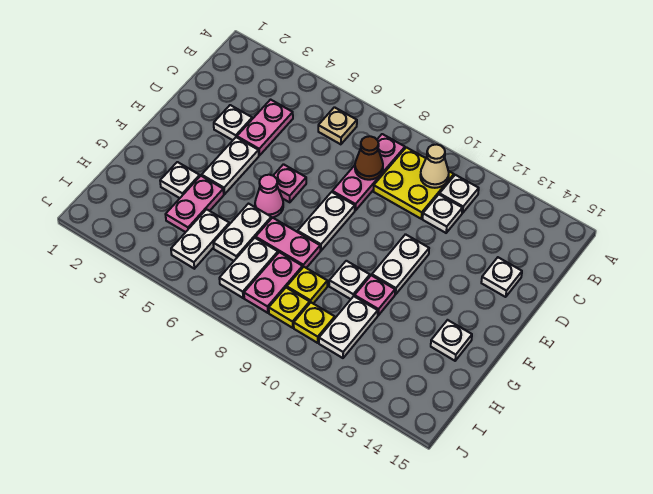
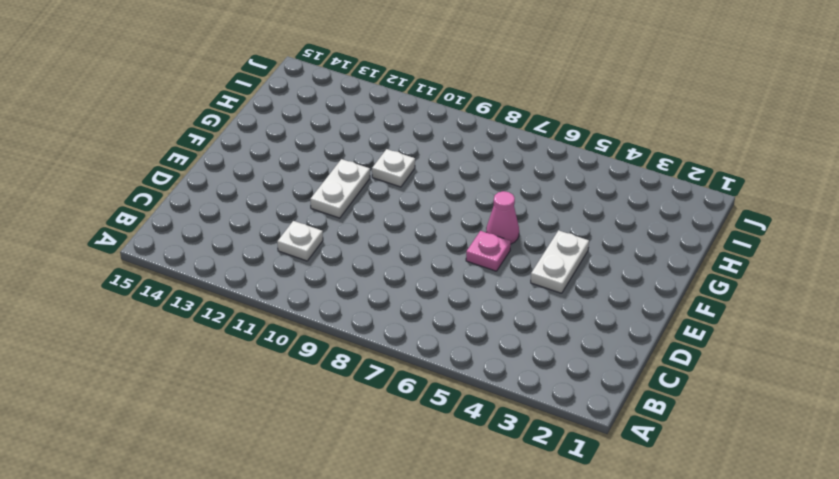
none -> tan 1x1 plate [318,107,357,144]
none -> pink 1x3 plate [332,134,405,210]
none -> yellow 2x2 plate [374,147,454,219]

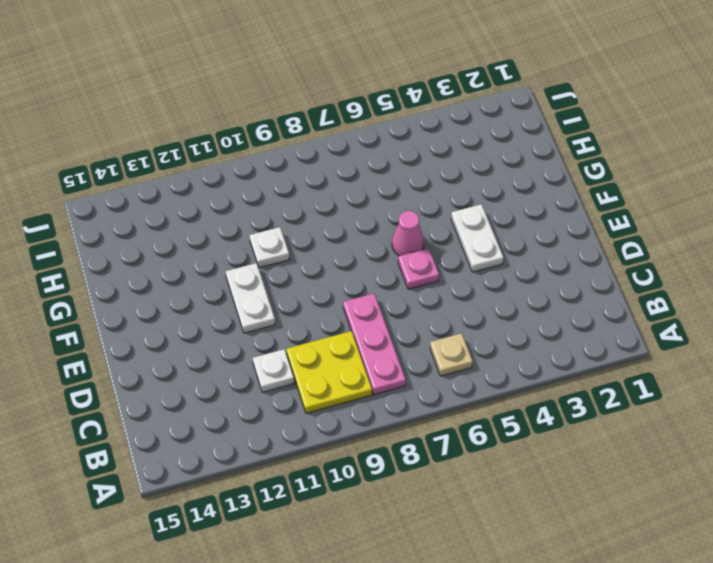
none -> white 1x1 plate [439,175,479,213]
none -> pink 1x2 plate [237,100,293,156]
none -> white 1x1 plate [214,105,252,140]

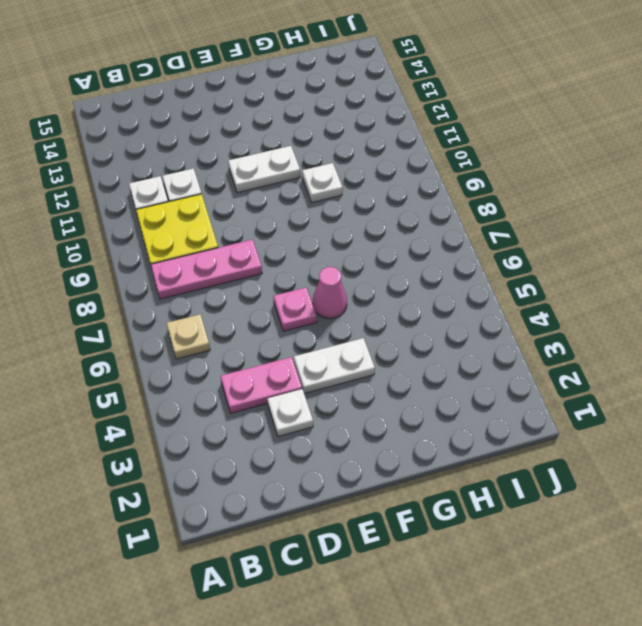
none -> white 1x1 plate [481,257,522,297]
none -> white 1x2 plate [298,192,355,251]
none -> white 1x1 plate [160,162,200,198]

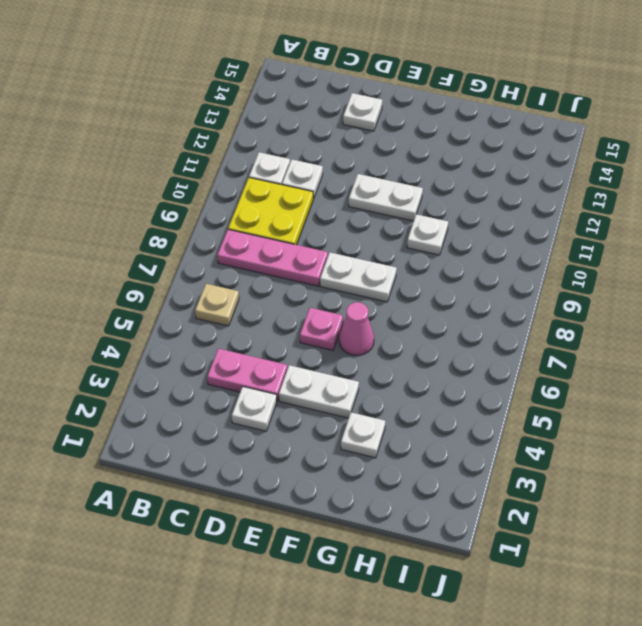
none -> pink 1x2 plate [165,176,224,232]
none -> white 1x2 plate [213,204,271,261]
none -> pink 1x2 plate [256,217,320,268]

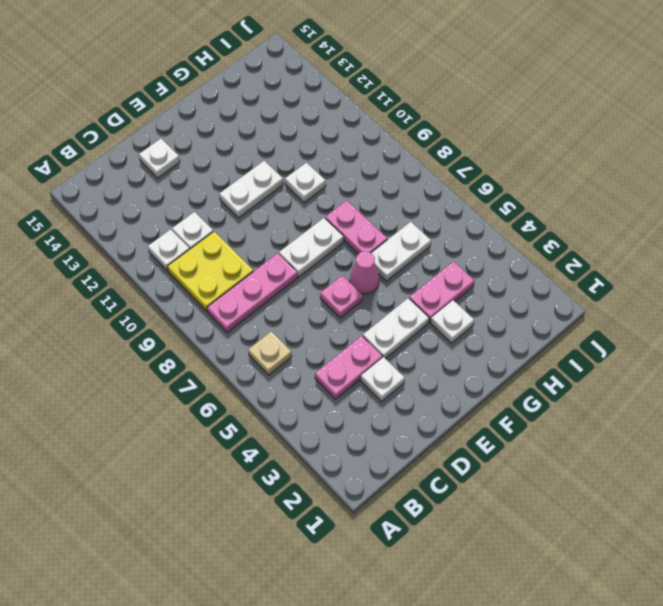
none -> pink 1x1 plate [354,275,395,315]
none -> white 1x1 plate [431,320,472,361]
none -> white 1x2 plate [171,209,229,269]

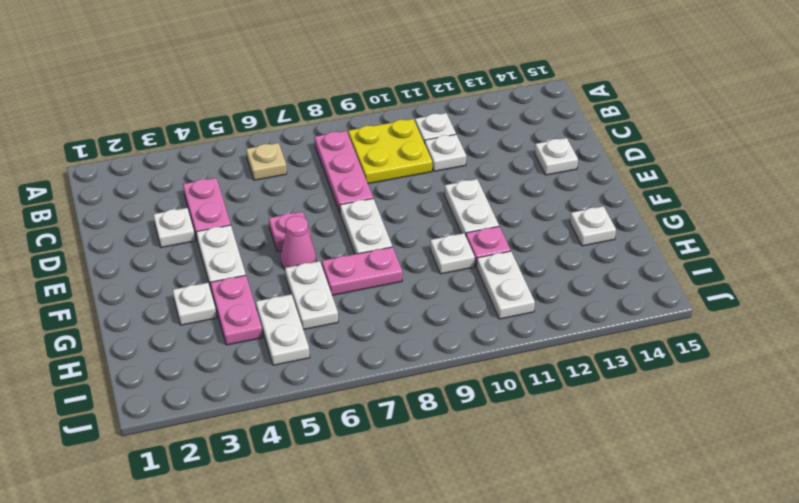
none -> white 1x2 plate [219,238,278,298]
none -> pink 1x2 plate [244,252,303,313]
none -> yellow 1x1 plate [287,267,327,303]

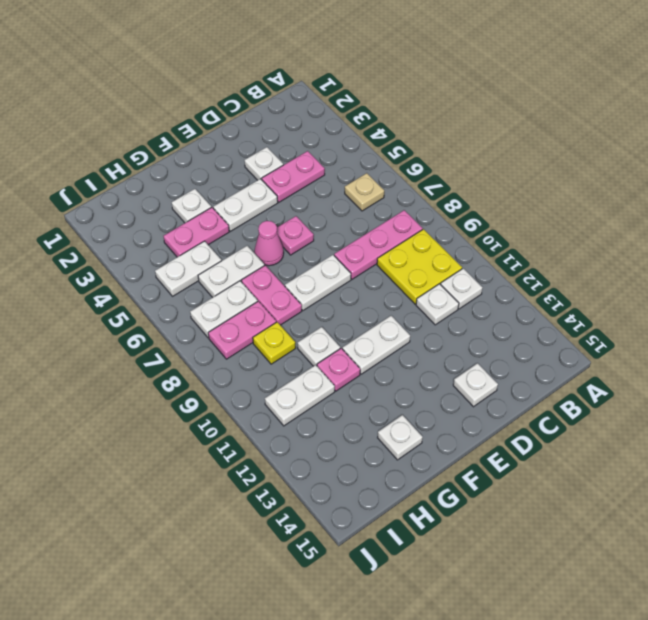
none -> yellow 1x1 plate [269,288,310,328]
none -> yellow 1x1 plate [294,303,335,343]
none -> tan 1x1 cone [420,144,449,188]

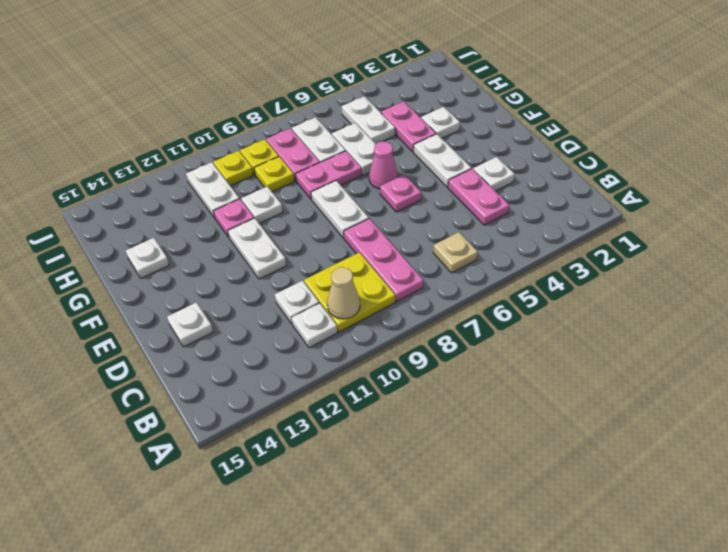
none -> brown 1x1 cone [355,136,383,180]

